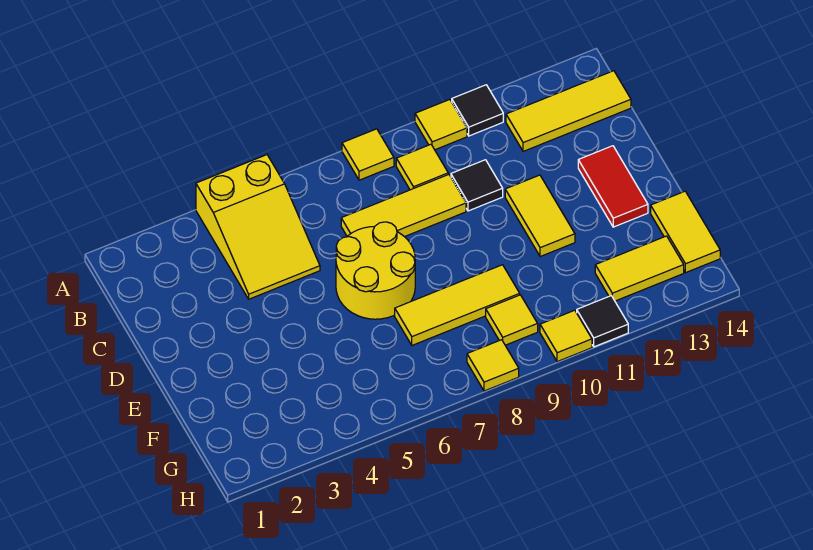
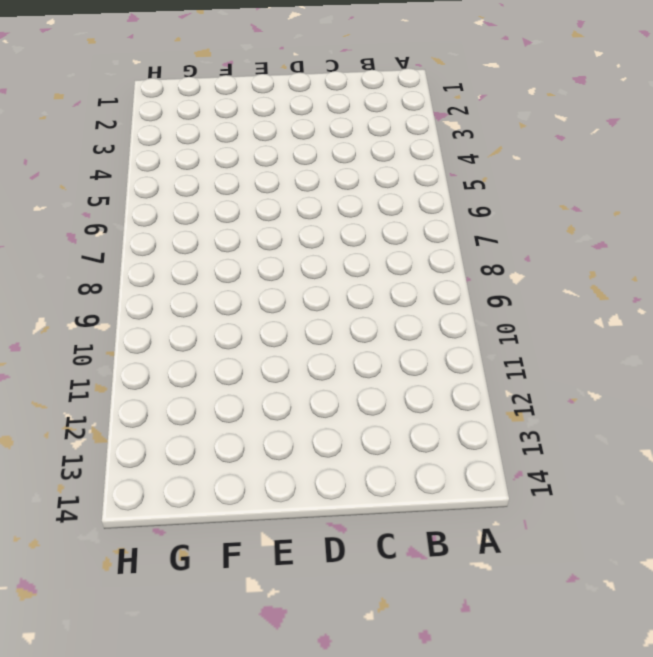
none -> yellow 2x3 slope [196,155,320,299]
none -> yellow 1x1 tile [342,129,394,180]
none -> yellow 1x1 tile [415,100,467,150]

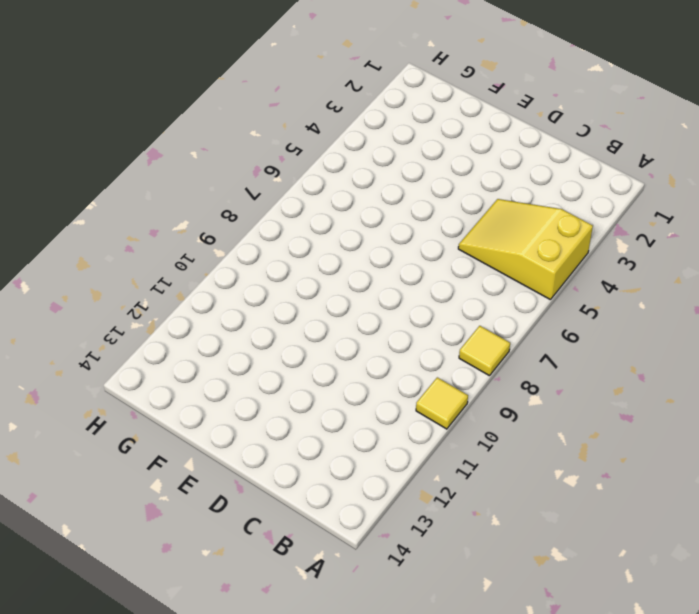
none -> black 1x1 tile [452,85,503,136]
none -> yellow 1x1 tile [396,144,448,190]
none -> yellow 1x3 tile [506,71,631,151]

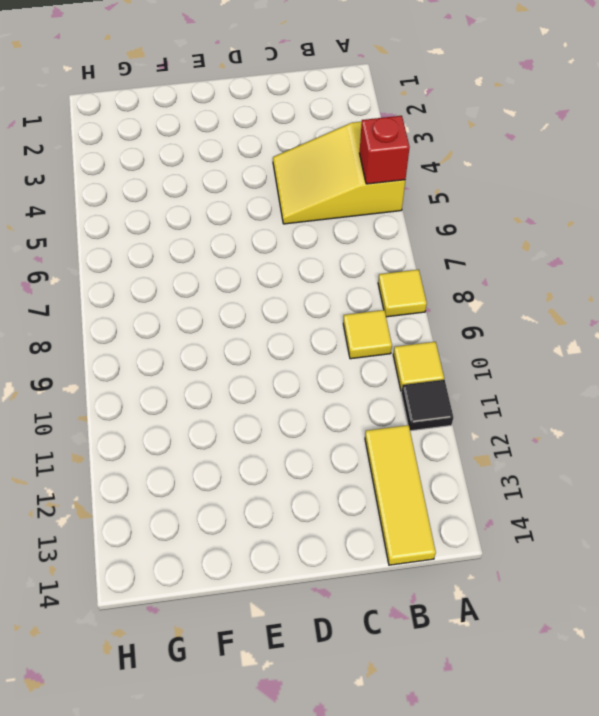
red 1x1 brick [360,116,410,184] -> none
none -> yellow 1x3 tile [341,174,466,237]
none -> black 1x1 tile [451,160,503,211]
none -> yellow 2x2 round brick [336,222,415,319]

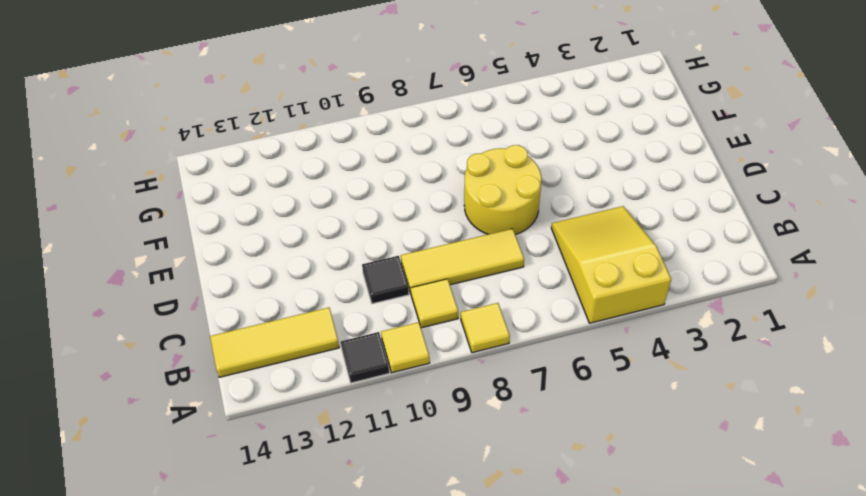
none -> yellow 1x2 tile [505,175,575,257]
none -> red 1x2 tile [578,146,648,227]
none -> yellow 1x3 tile [395,265,520,345]

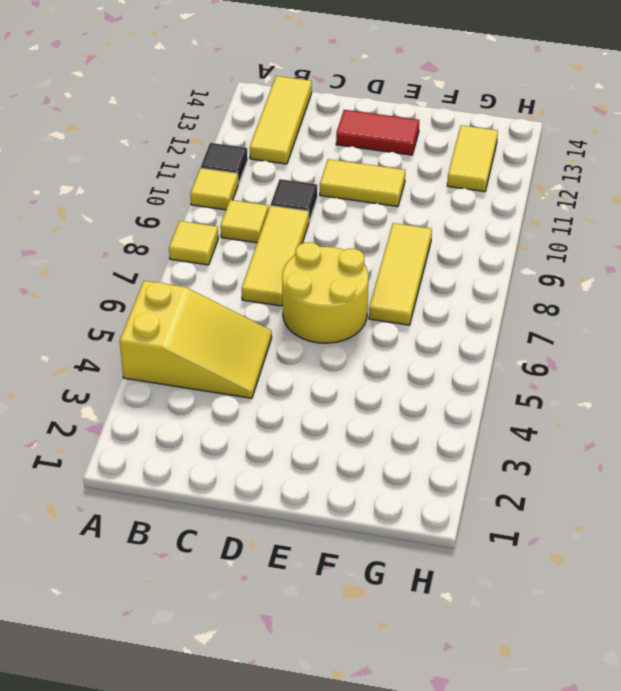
none -> yellow 1x2 tile [651,191,720,273]
none -> yellow 1x1 tile [486,295,538,345]
none -> yellow 1x1 tile [467,340,519,391]

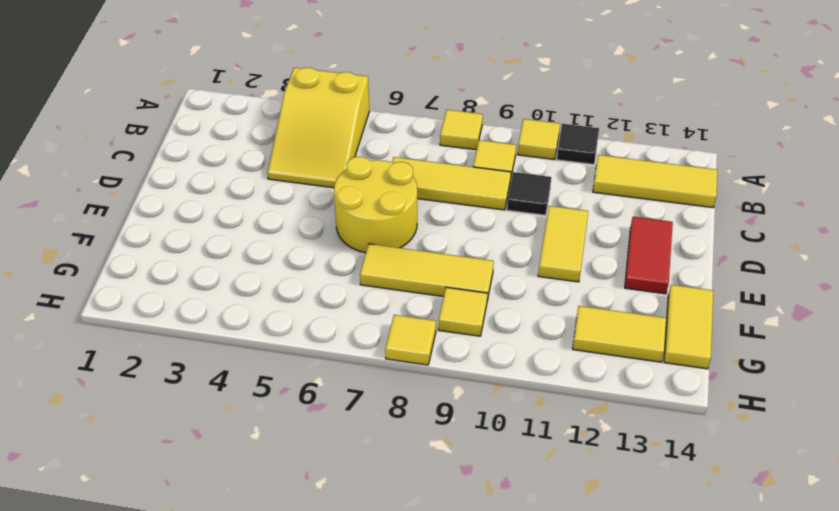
none -> yellow 1x1 tile [540,310,592,362]
none -> black 1x1 tile [577,296,628,347]

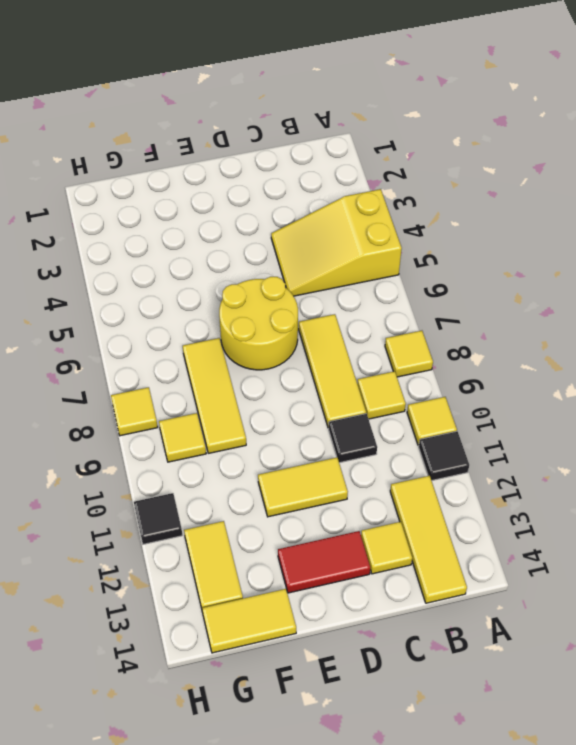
yellow 1x1 tile [361,522,412,574] -> yellow 1x1 tile moved to [540,310,592,362]

